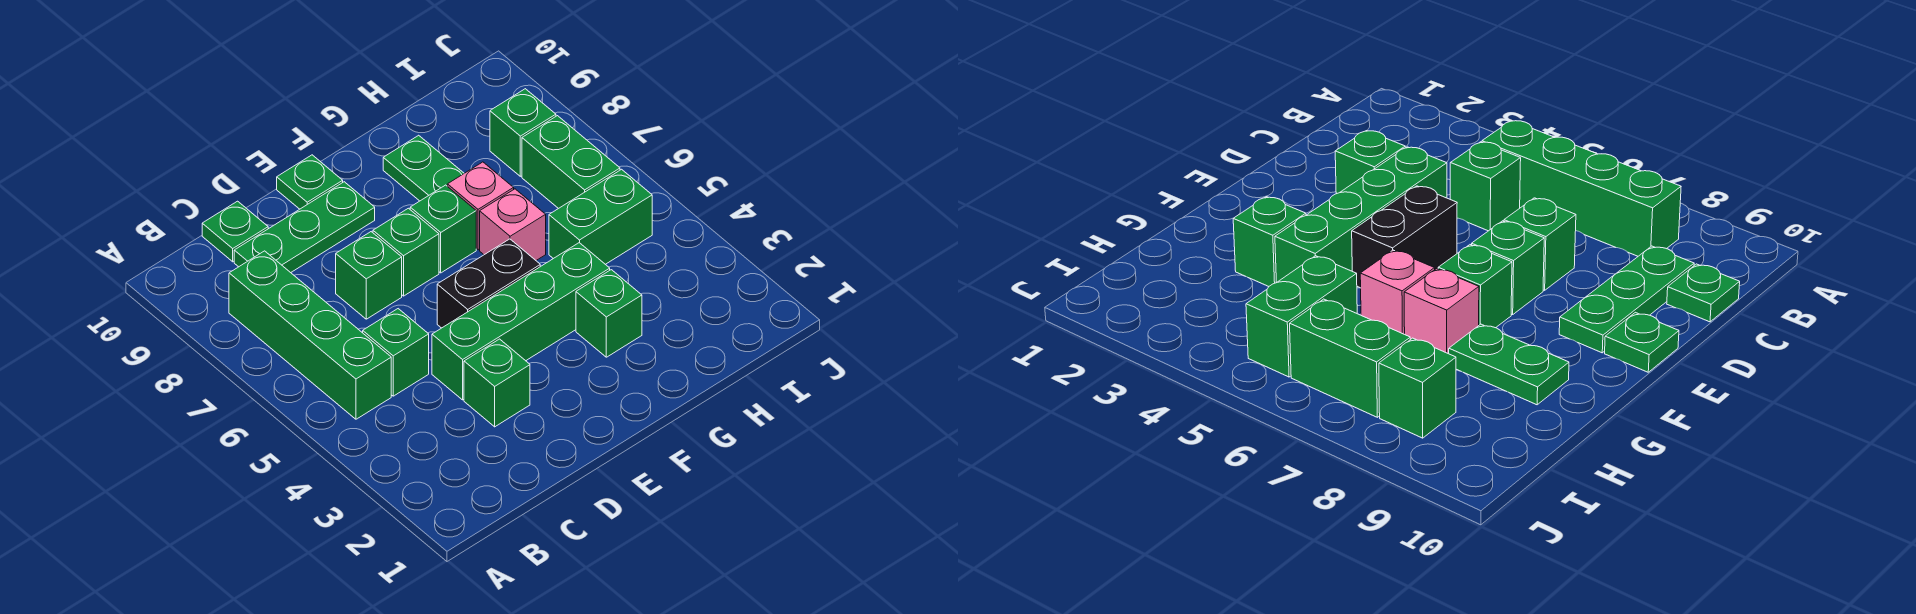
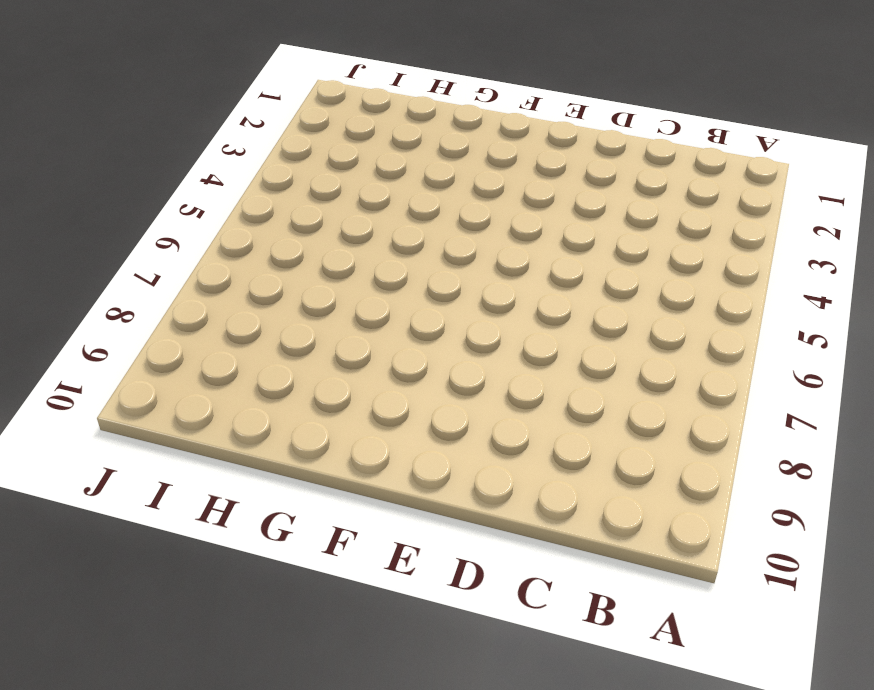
none -> green 1x4 brick [229,251,391,419]
none -> green 1x1 brick [363,309,429,396]
none -> green 1x3 plate [234,182,375,273]

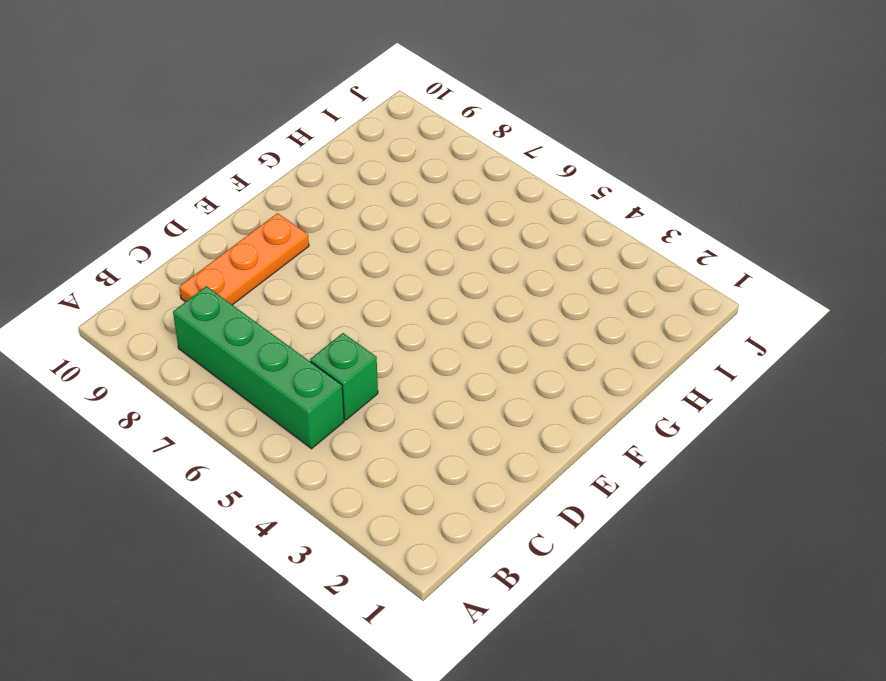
orange 1x3 plate [179,213,309,305] -> green 1x3 plate [234,182,375,273]
none -> green 1x1 plate [202,201,268,262]
none -> green 1x1 brick [464,339,530,427]
none -> green 1x4 brick [432,243,610,400]

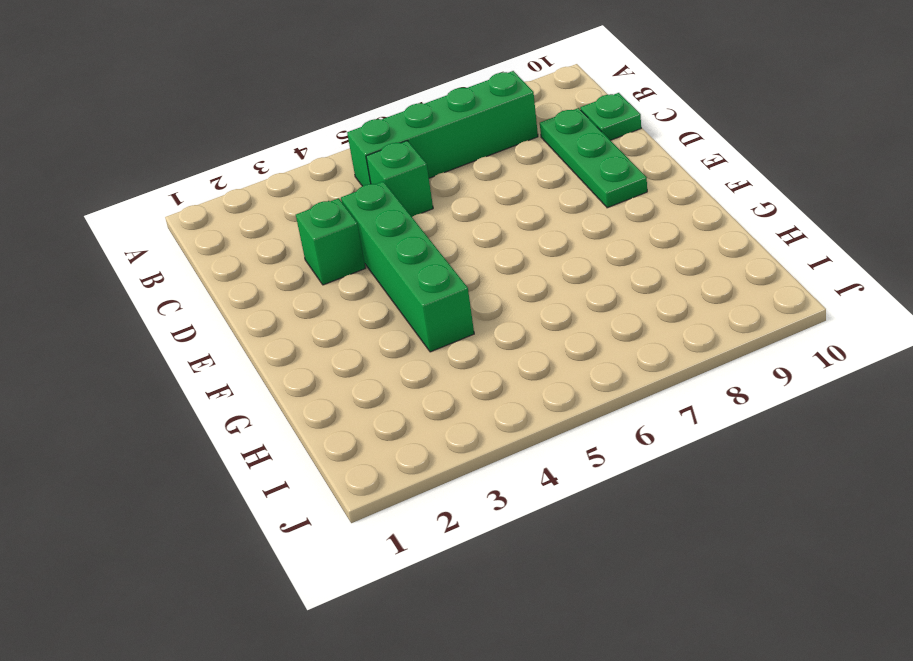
none -> green 1x1 brick [336,232,402,319]
none -> black 1x2 brick [437,239,540,328]
none -> green 1x1 brick [373,208,439,296]

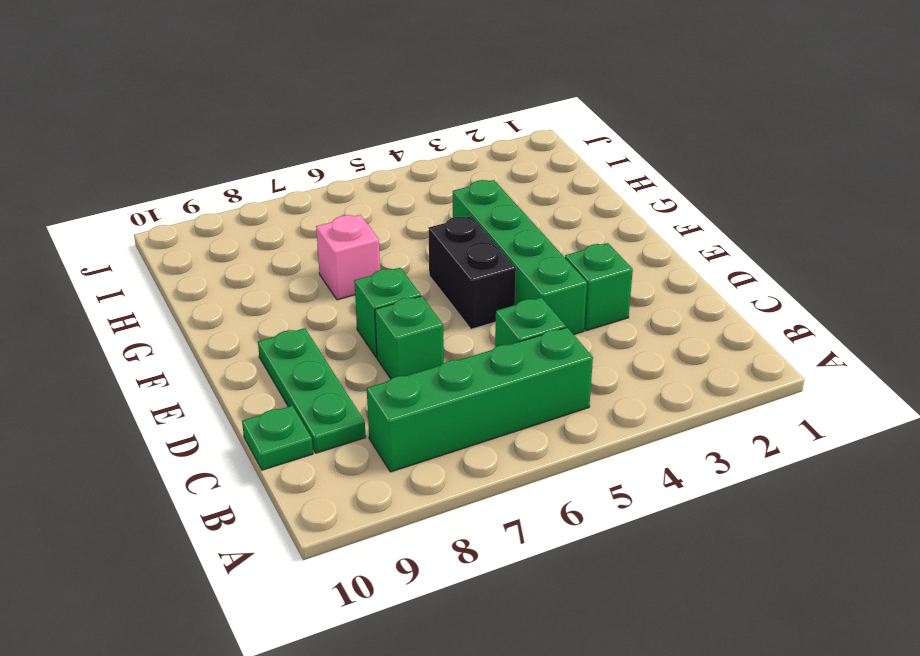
none -> green 1x1 plate [277,155,343,209]
none -> green 1x1 brick [410,185,476,273]
none -> green 1x1 brick [576,270,642,357]

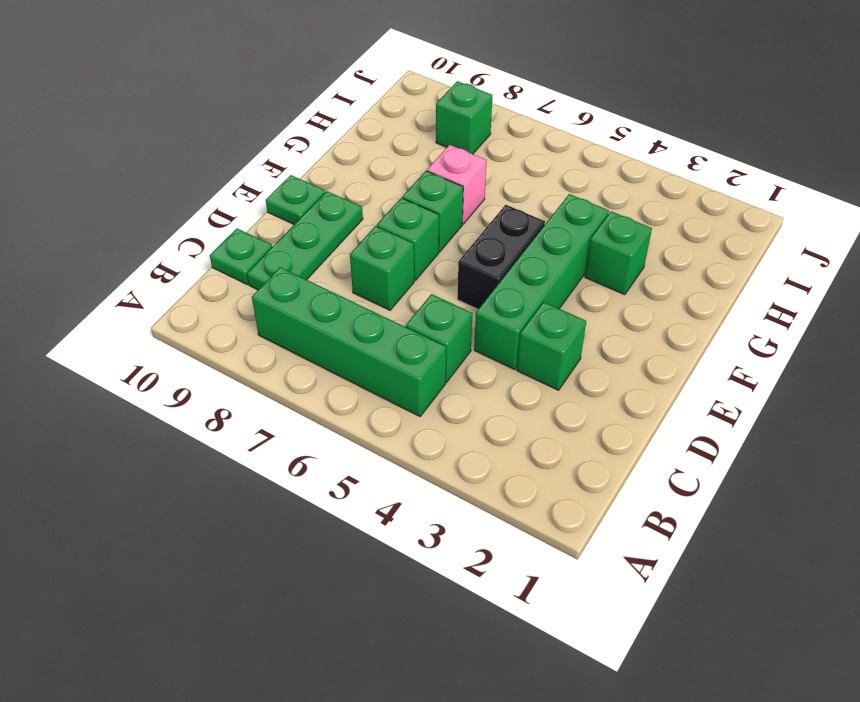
none -> pink 1x1 brick [480,189,546,260]
none -> green 1x2 plate [383,135,464,201]
none -> green 1x2 brick [549,169,652,264]

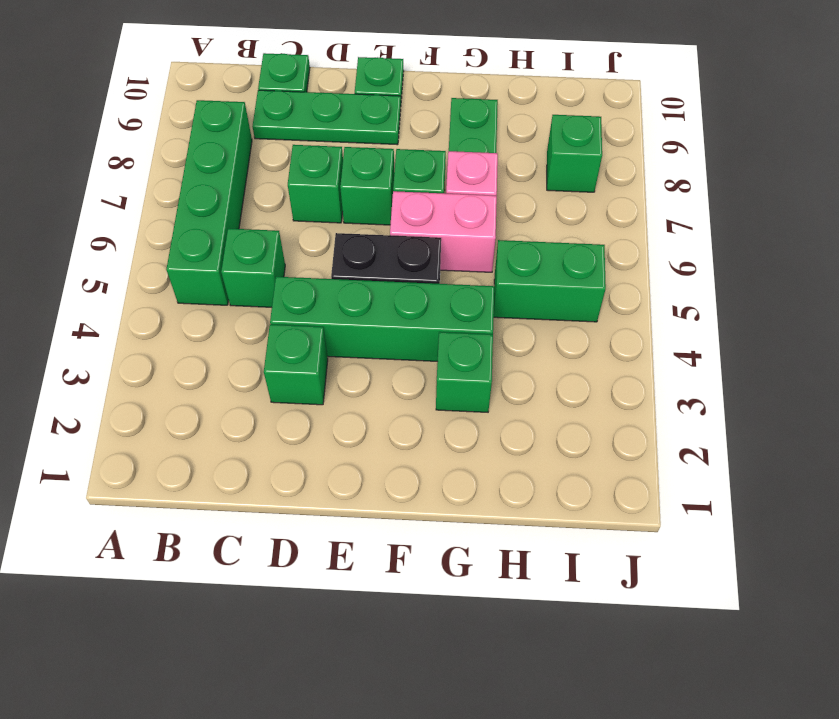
pink 1x2 brick [390,191,497,272] -> pink 1x1 brick [480,189,546,260]
none -> green 1x2 brick [522,116,620,209]

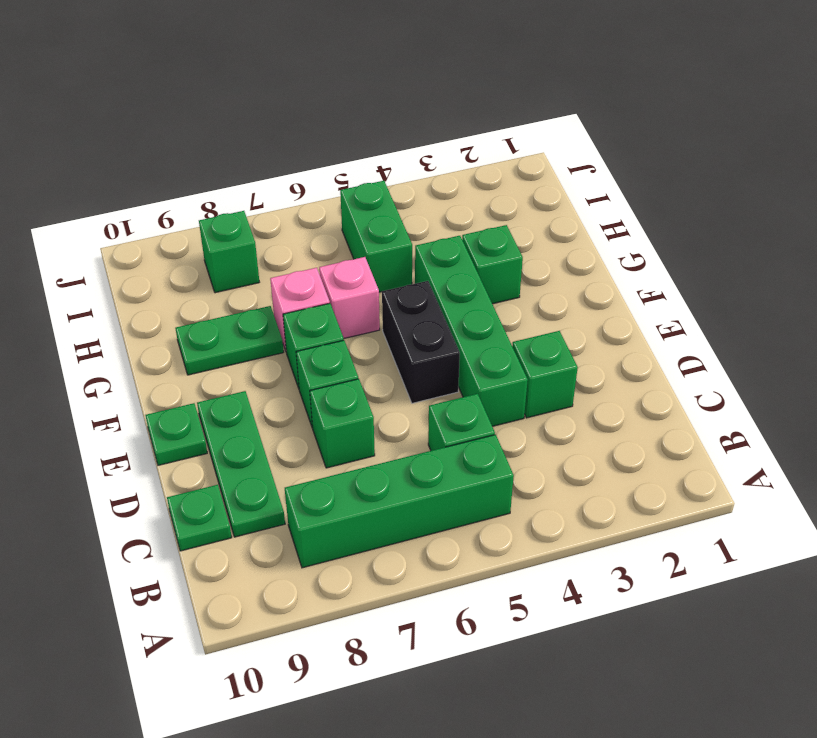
none -> green 1x2 brick [522,116,620,209]

